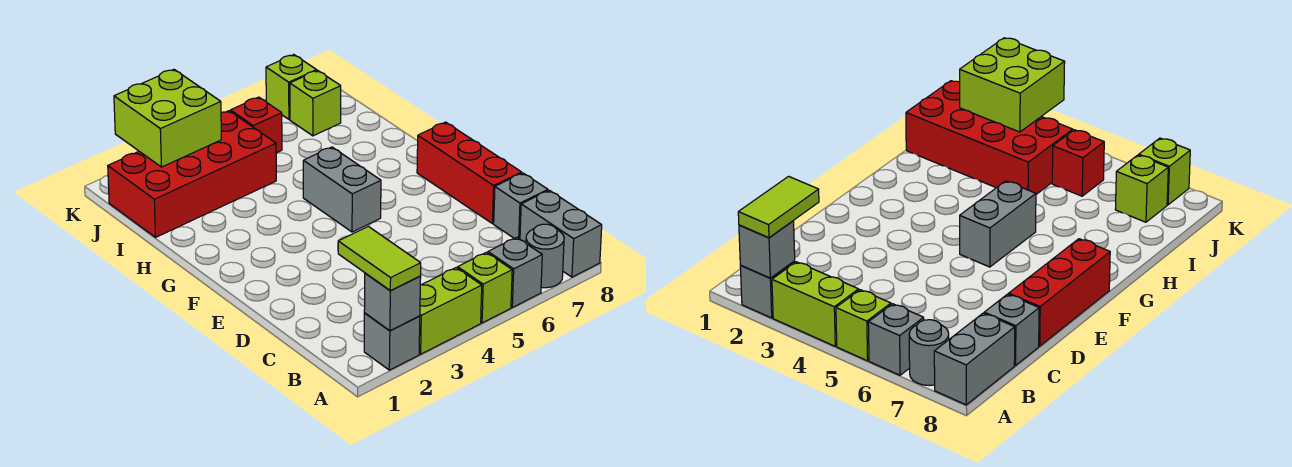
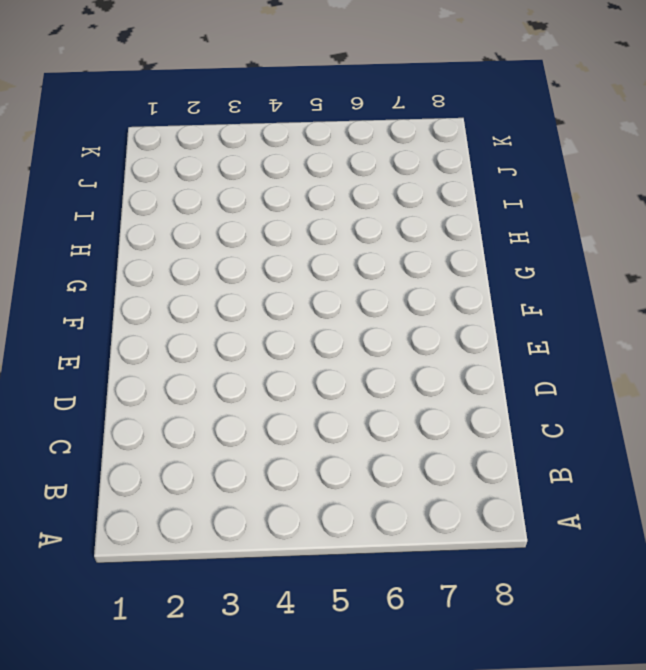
none -> grey 1x1 brick [364,313,420,370]
none -> lime 1x2 brick [419,268,482,354]
none -> lime 1x1 brick [458,252,512,323]

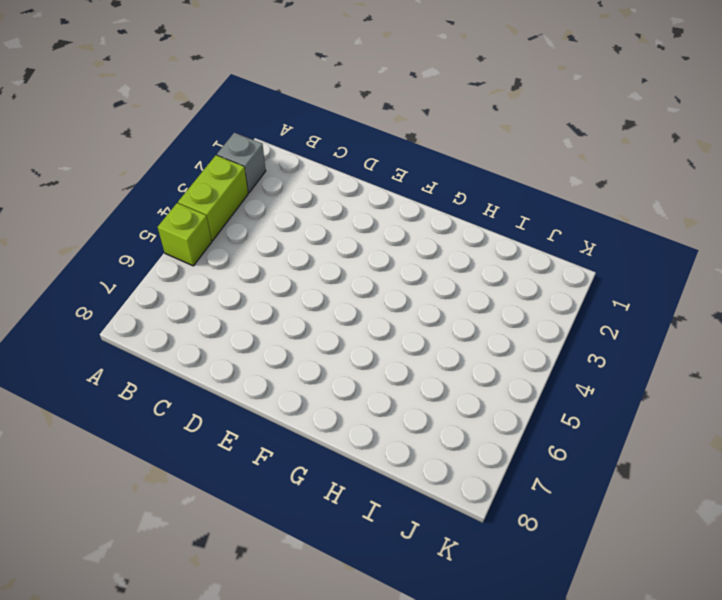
none -> grey 1x1 brick [488,237,542,307]
none -> grey 1x1 round brick [526,224,564,288]
none -> grey 1x2 brick [520,190,602,277]

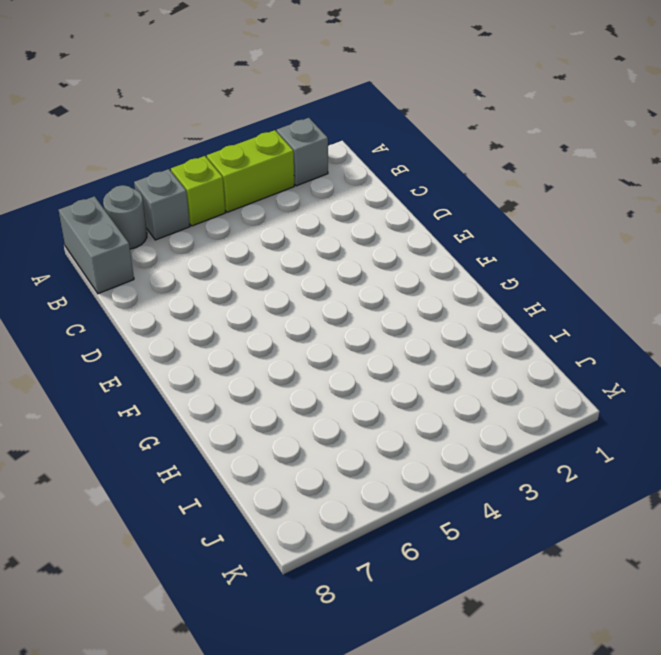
none -> grey 1x1 brick [494,173,548,239]
none -> red 1x3 brick [417,122,522,224]
none -> grey 1x2 brick [303,147,381,232]

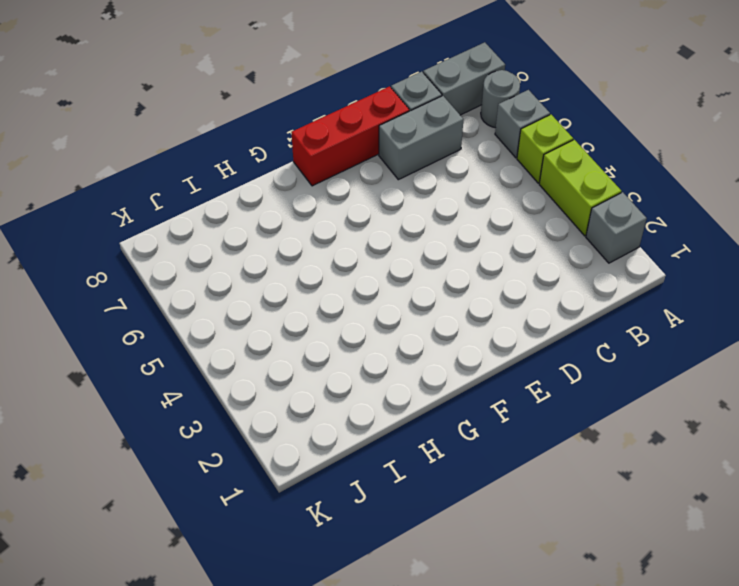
grey 1x2 brick [379,96,464,180] -> grey 1x2 brick moved to [303,147,381,232]
none -> red 2x4 brick [108,111,276,237]
none -> red 1x1 brick [230,97,282,153]
none -> lime 1x1 brick [290,70,341,136]

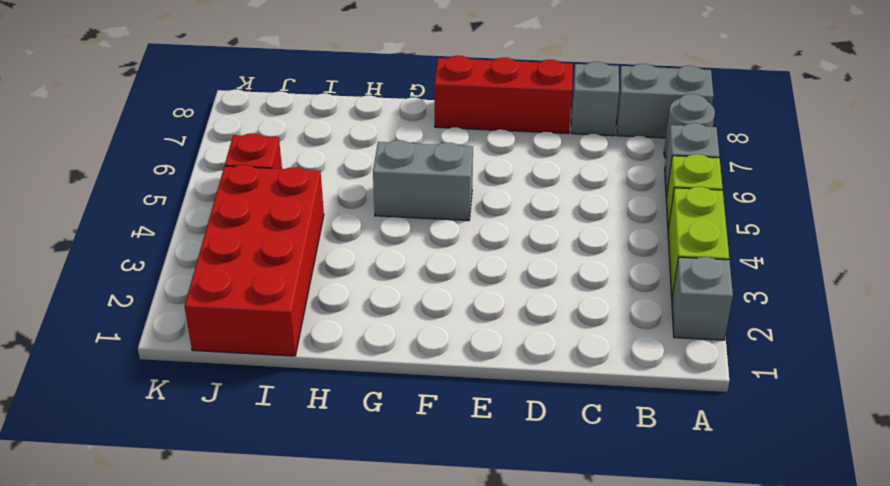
none -> lime 1x1 brick [290,70,341,136]
none -> lime 1x1 brick [266,55,317,119]
none -> grey 1x1 brick [364,273,421,331]

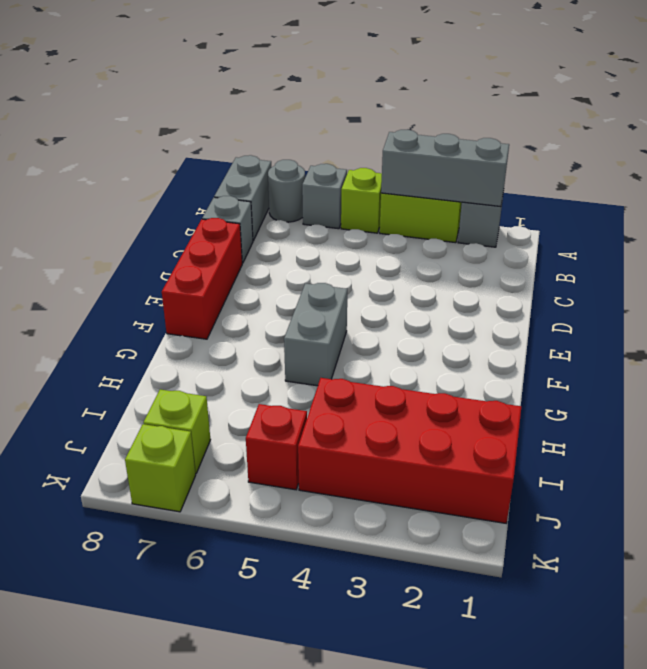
grey 1x3 brick [381,130,509,207] -> grey 1x1 brick [364,273,421,331]
none -> lime 2x2 brick [114,69,221,167]
none -> lime 1x2 tile [338,226,421,291]

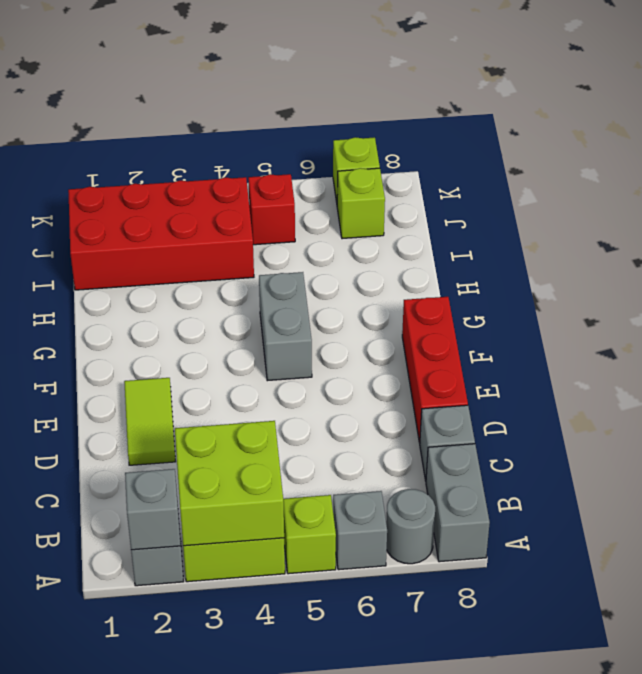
lime 2x2 brick [175,421,284,546] -> lime 2x2 brick moved to [114,69,221,167]
lime 1x2 tile [124,378,176,465] -> lime 1x2 tile moved to [338,226,421,291]

